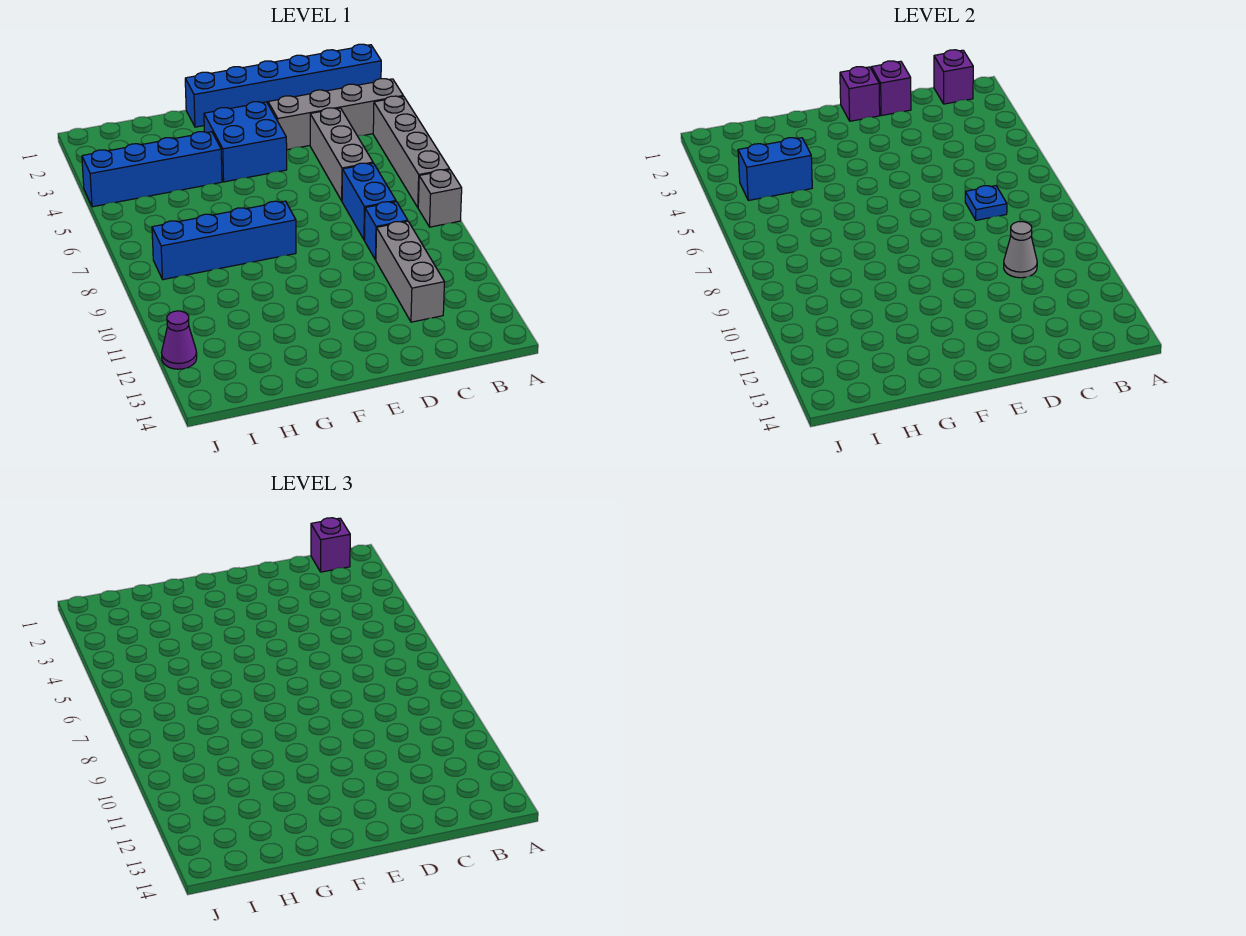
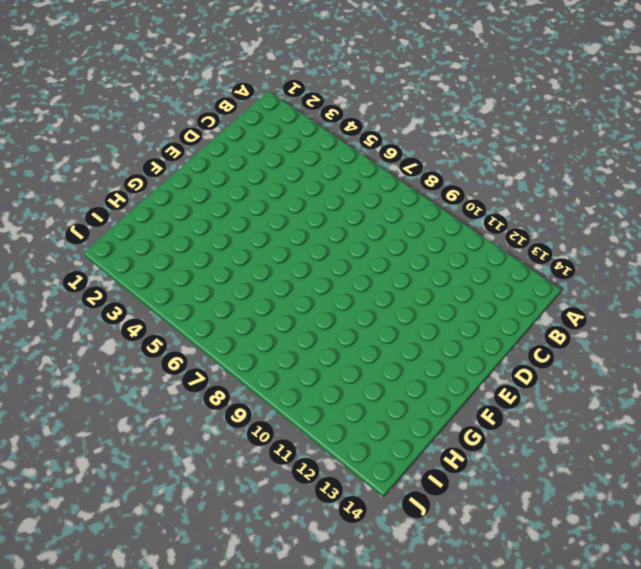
none -> blue 1x6 brick [185,44,381,127]
none -> grey 1x4 brick [268,79,403,150]
none -> grey 1x4 brick [373,96,450,207]

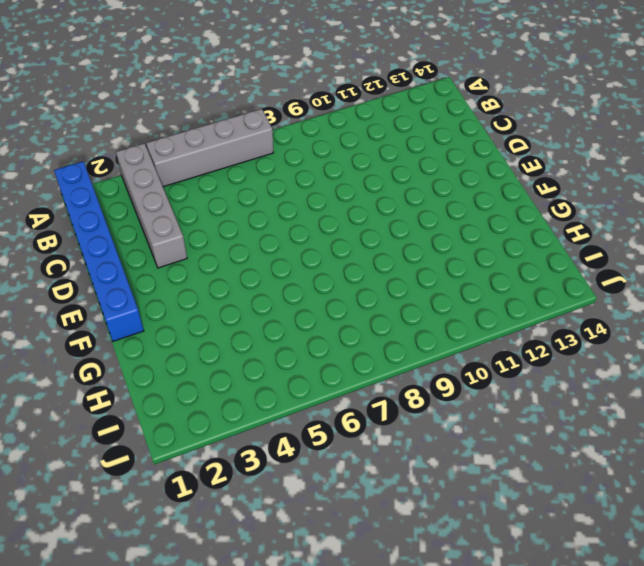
none -> grey 1x1 brick [418,170,462,227]
none -> grey 1x3 brick [310,108,373,201]
none -> blue 1x2 brick [342,163,396,240]

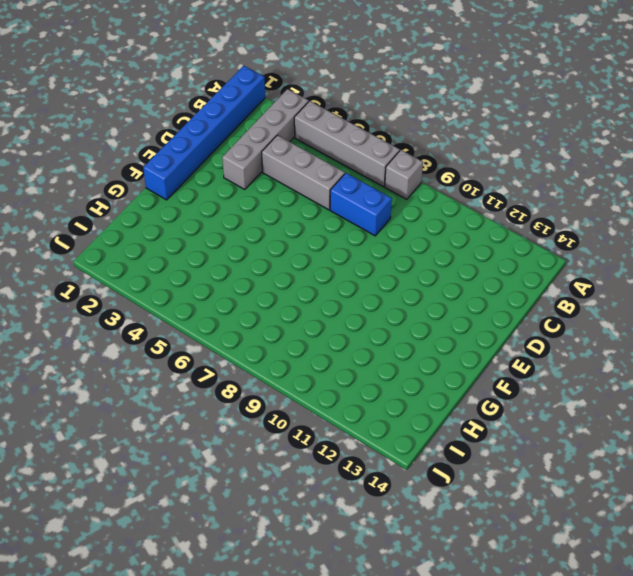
none -> blue 1x1 brick [365,202,408,260]
none -> grey 1x3 brick [376,221,444,322]
none -> blue 2x2 brick [204,102,287,182]

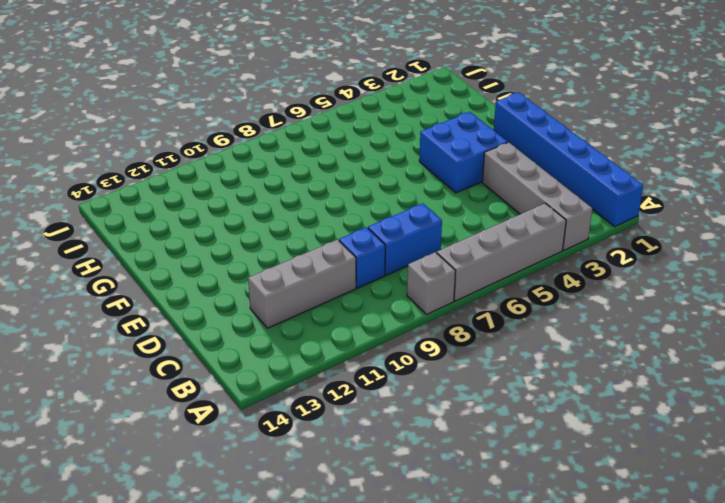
none -> grey 1x3 brick [310,108,373,201]
none -> blue 1x4 brick [152,201,296,280]
none -> blue 1x4 brick [82,132,222,207]

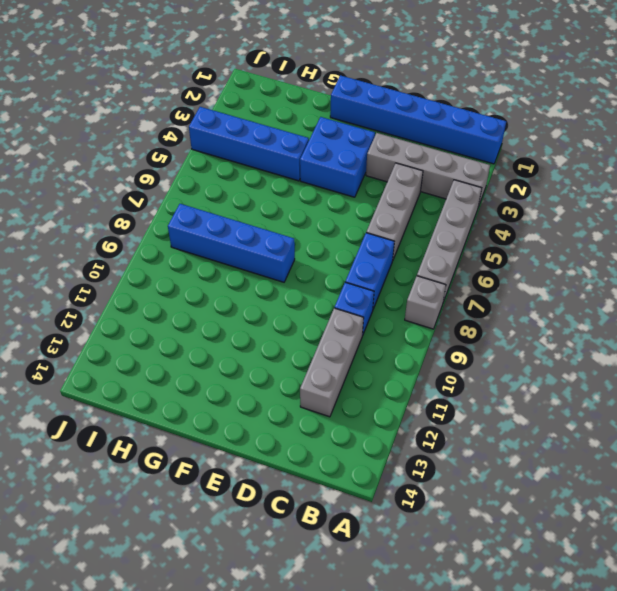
none -> purple 1x1 cone [162,311,197,369]
none -> purple 1x1 brick [934,50,973,104]
none -> blue 1x1 plate [965,186,1007,220]

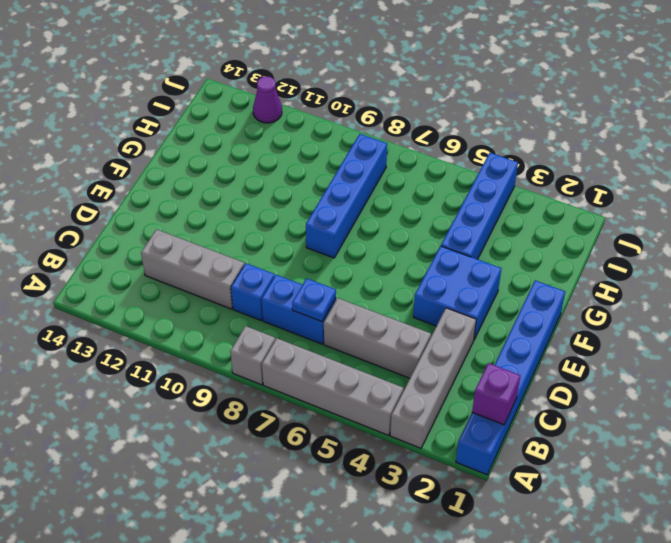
none -> grey 1x1 cone [1004,222,1037,278]
none -> purple 1x1 brick [871,61,911,116]
none -> purple 1x1 brick [840,67,880,121]

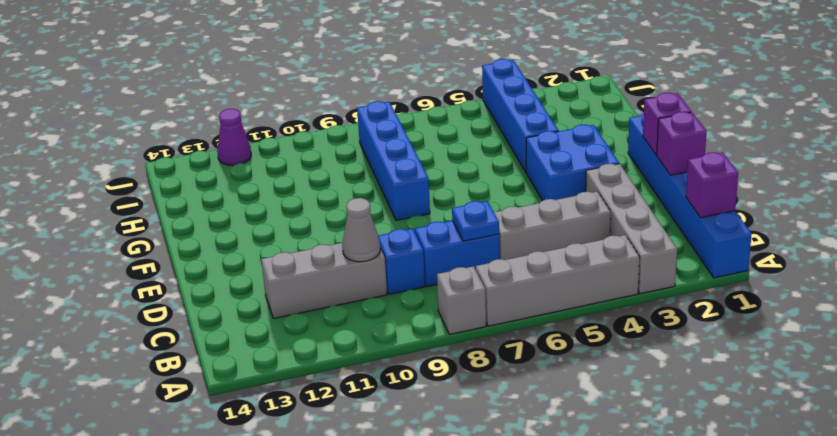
none -> blue 1x2 brick [738,138,812,200]
none -> purple 1x1 brick [311,518,350,572]

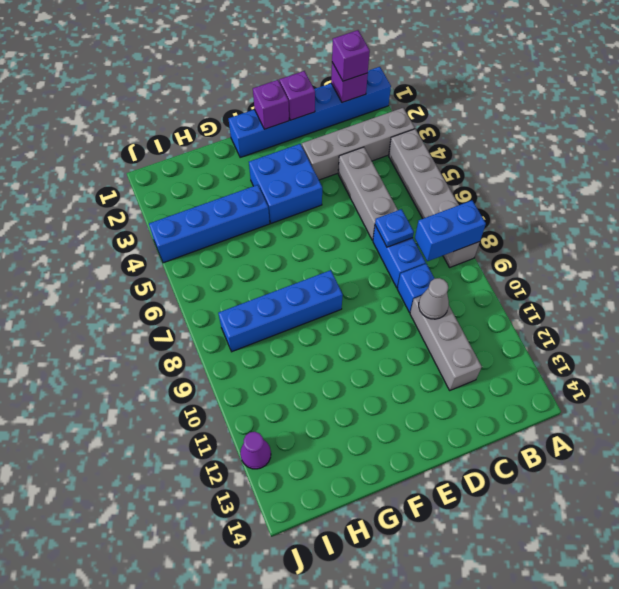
blue 1x2 brick [415,201,486,261] -> blue 1x2 brick moved to [738,138,812,200]

